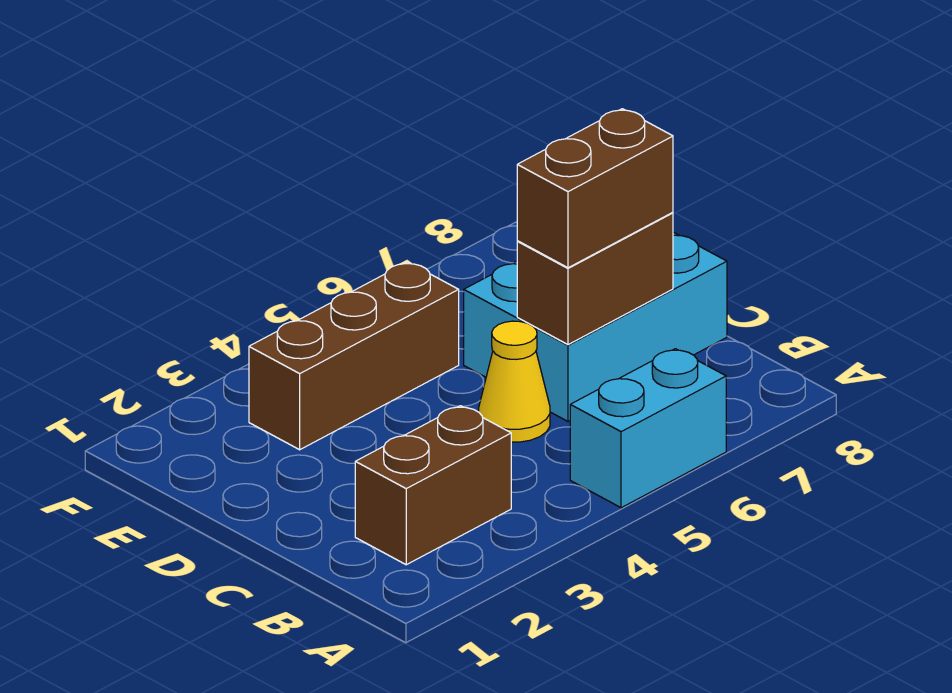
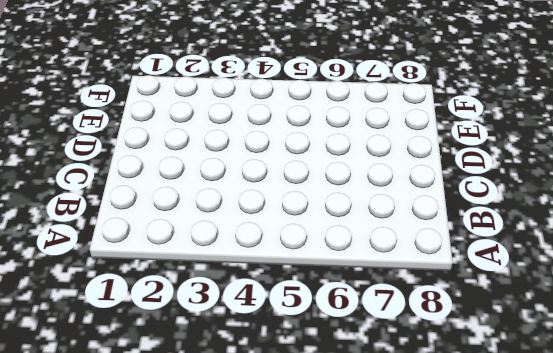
none -> cyan 1x2 brick [570,349,726,508]
none -> brown 1x2 brick [355,406,511,565]

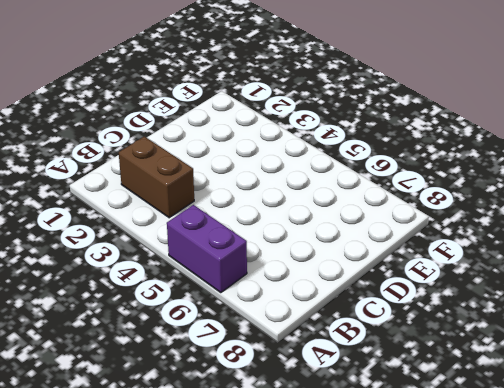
purple 1x2 brick [167,205,247,293] -> cyan 1x2 brick [570,349,726,508]
none -> yellow 1x1 cone [479,321,550,442]
none -> cyan 2x3 brick [464,232,727,421]

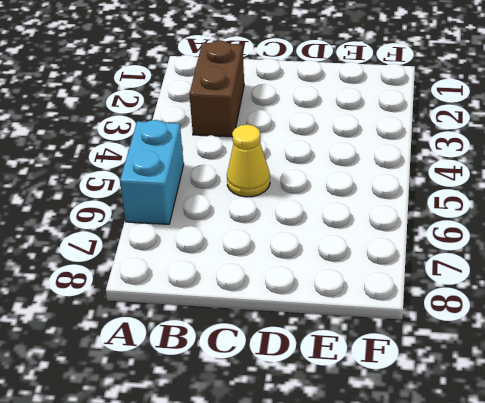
none -> cyan 2x3 brick [464,232,727,421]
none -> brown 1x3 brick [249,262,459,450]

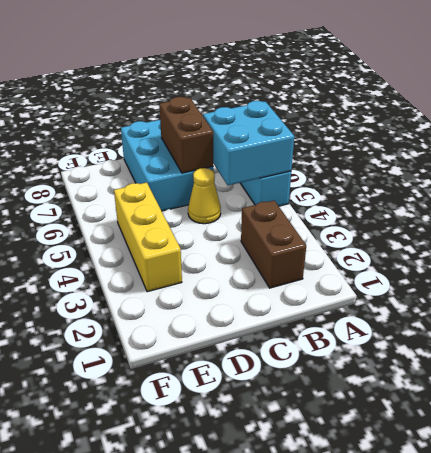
cyan 2x2 brick [203,101,294,185] -> none
yellow 1x3 brick [114,182,182,292] -> brown 1x3 brick [249,262,459,450]
none -> brown 1x2 brick [517,109,673,268]

